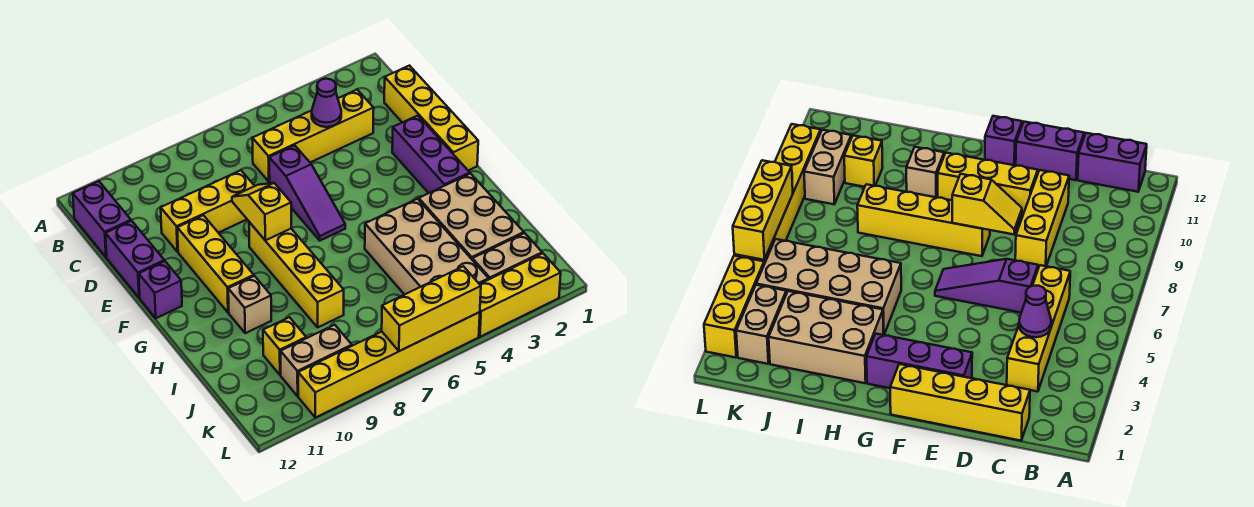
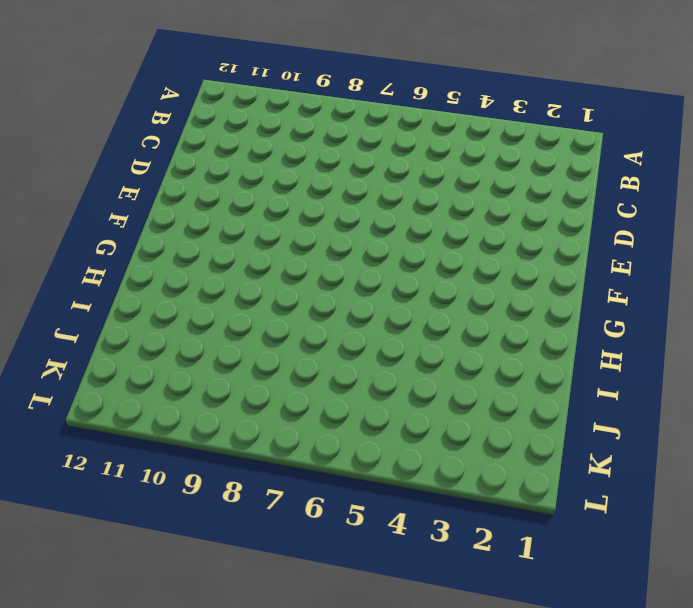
none -> purple 1x2 brick [73,181,131,257]
none -> yellow 1x4 brick [384,66,478,170]
none -> yellow 1x4 brick [252,90,374,181]

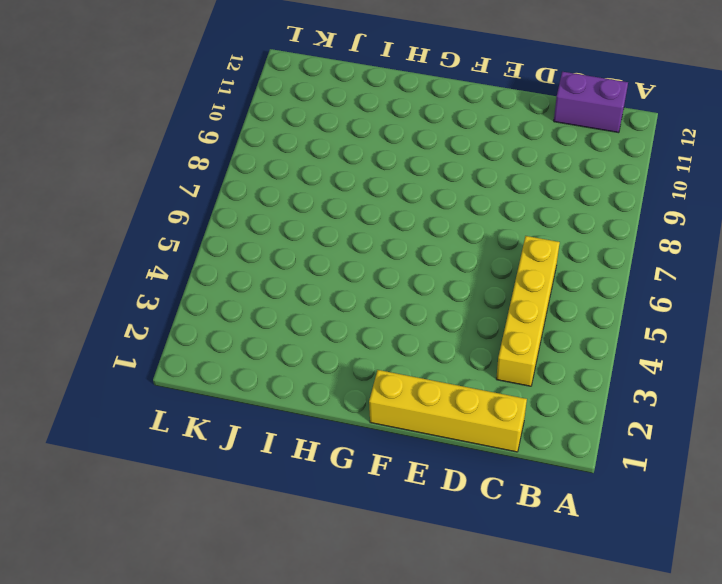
none -> purple 1x3 slope [269,145,345,241]
none -> yellow 1x3 brick [161,170,254,252]
none -> purple 1x2 brick [105,221,164,298]

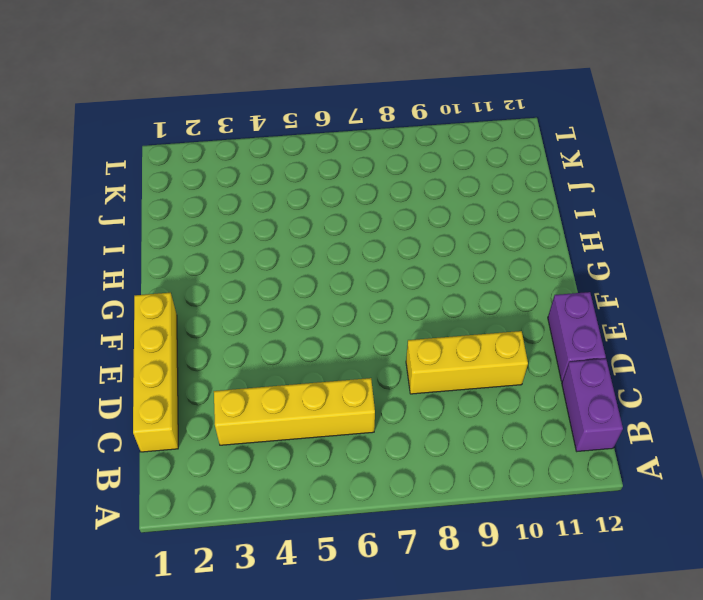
none -> purple 1x3 slope [269,145,345,241]
none -> purple 1x3 brick [392,116,470,193]
none -> yellow 1x3 brick [177,215,254,313]

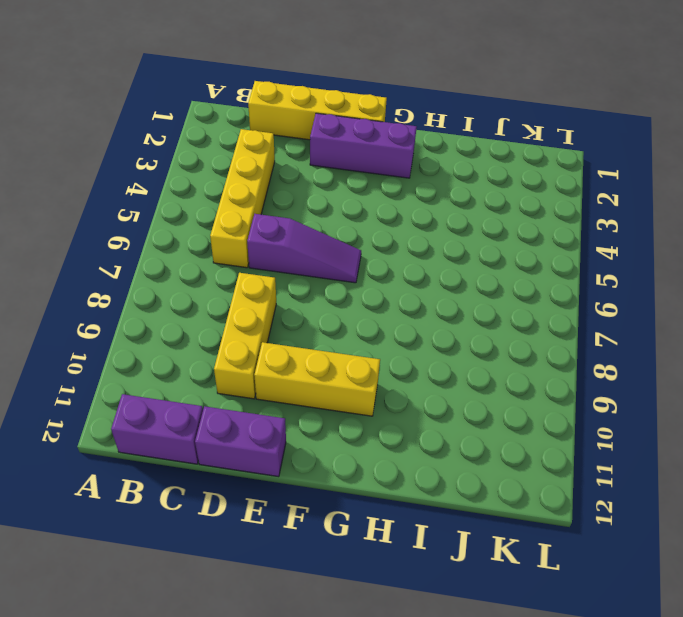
none -> yellow 1x4 brick [249,222,344,327]
none -> purple 1x1 brick [139,261,182,318]
none -> tan 2x3 brick [419,174,524,259]

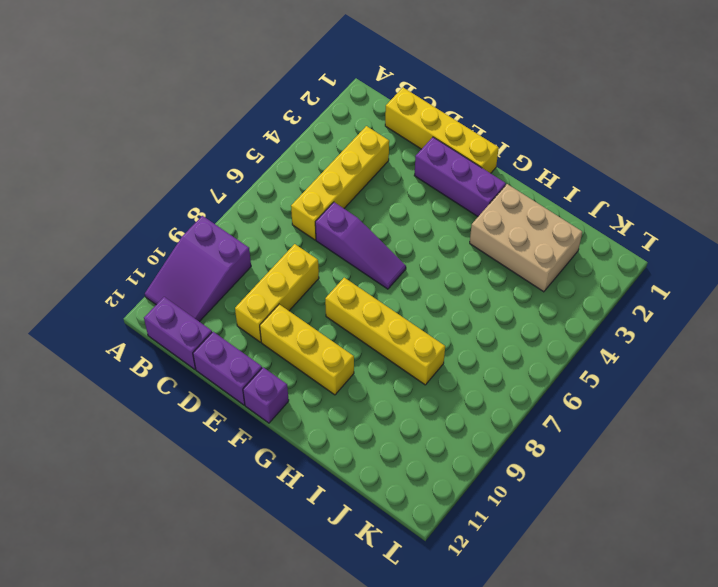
purple 2x3 slope [145,216,251,322] -> none
none -> tan 2x4 brick [365,199,489,295]
none -> tan 1x1 brick [228,276,271,333]
none -> yellow 1x1 brick [263,317,306,375]

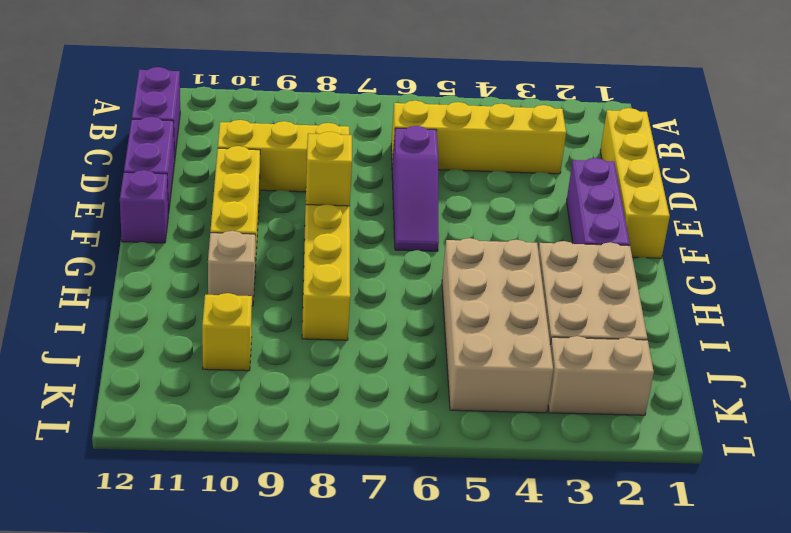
none -> tan 1x2 brick [281,325,352,396]
none -> yellow 1x3 brick [479,253,561,337]
none -> yellow 1x6 brick [298,312,480,418]

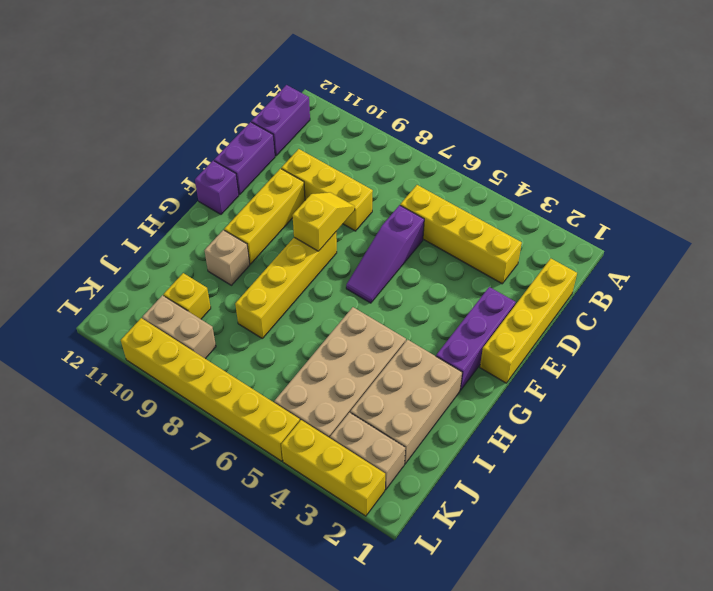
none -> purple 1x1 cone [312,79,341,127]
none -> yellow 1x3 brick [382,266,481,351]

